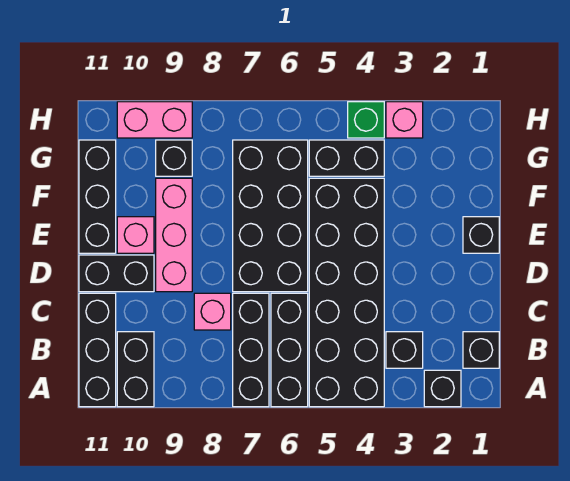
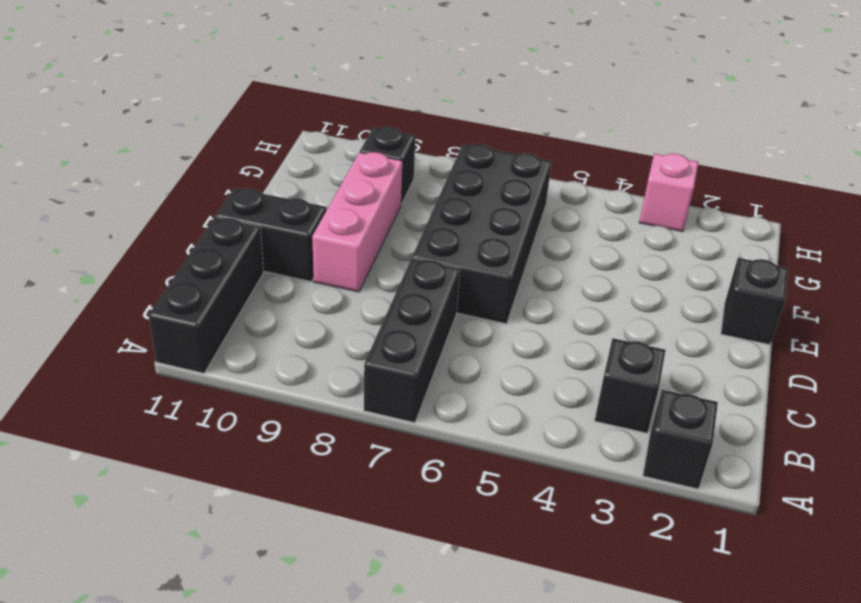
none -> black 2x6 brick [309,178,384,407]
none -> black 1x3 brick [271,293,308,407]
none -> black 1x2 brick [117,332,154,407]

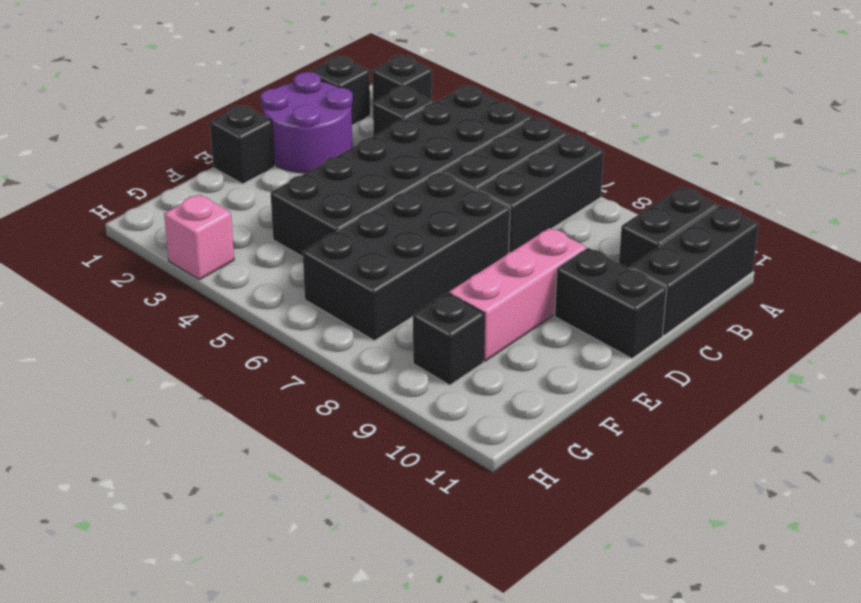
purple 2x2 round brick [261,72,353,173] -> none
none -> pink 1x1 brick [194,293,231,330]
none -> pink 1x1 brick [117,217,154,253]
none -> black 1x3 brick [79,140,116,253]

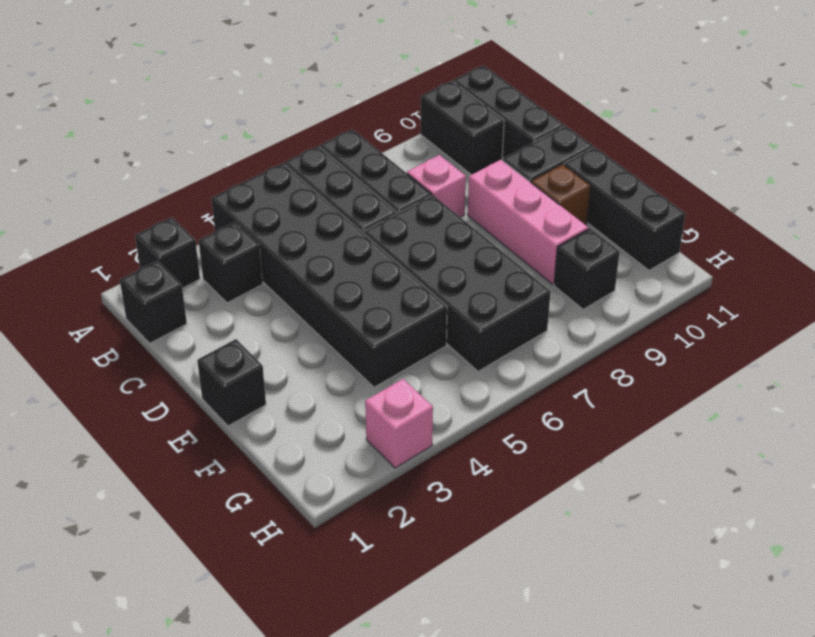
brown 1x1 brick [531,164,591,225] -> pink 1x1 brick [117,217,154,253]
none -> black 1x2 brick [309,140,384,176]
none -> green 1x1 brick [348,102,384,138]
none -> pink 1x2 brick [117,102,192,138]

